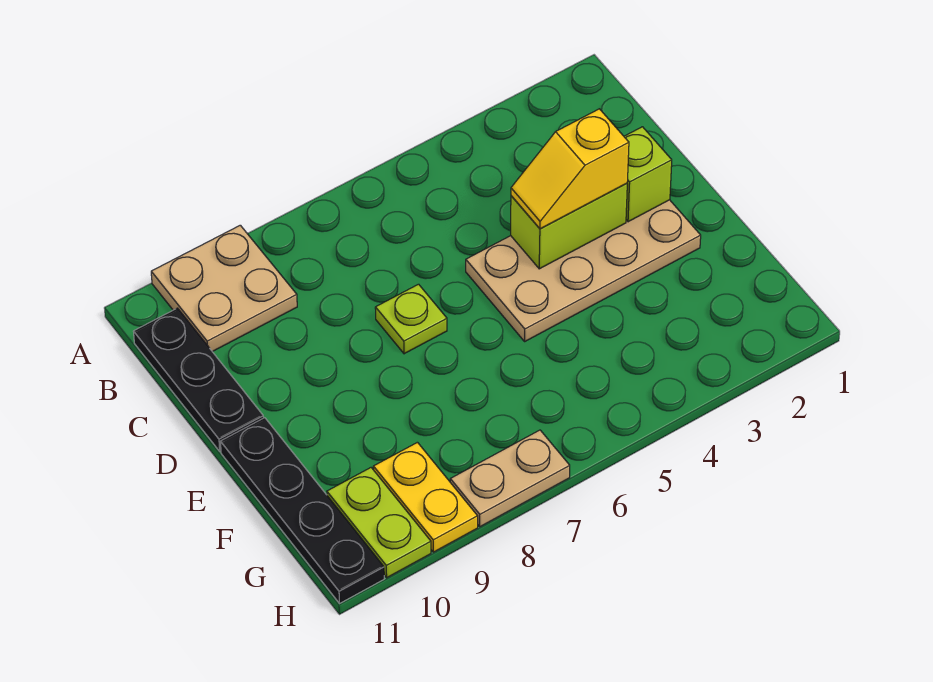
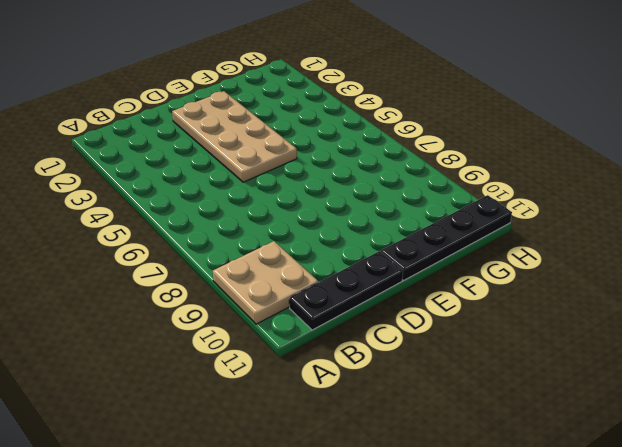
none -> lime 1x1 plate [375,284,447,354]
none -> yellow 1x2 plate [373,442,478,552]

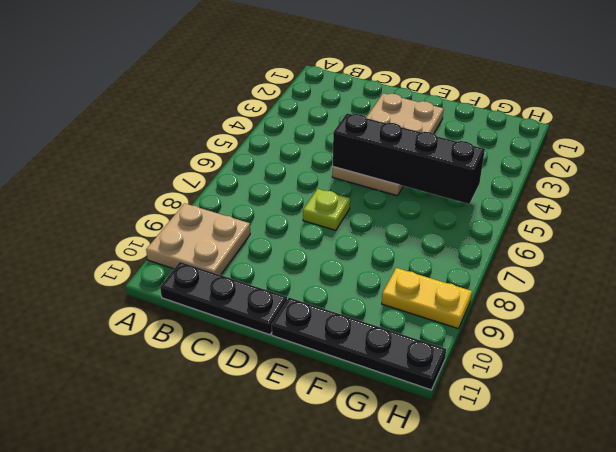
black 1x4 brick [333,113,485,204] -> none
none -> lime 1x2 plate [327,468,431,578]
none -> tan 1x2 plate [450,430,570,527]

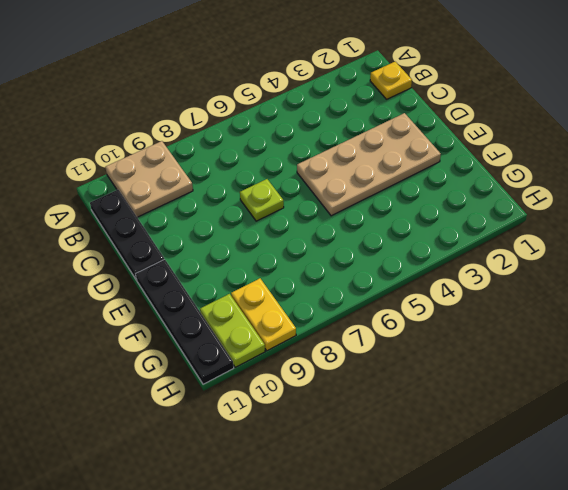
yellow 1x1 plate [370,62,412,99] -> none
none -> tan 1x2 plate [450,430,570,527]
none -> lime 1x1 brick [624,127,672,222]

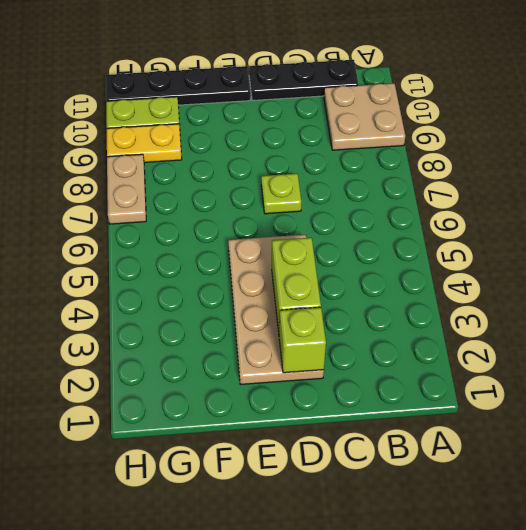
none -> yellow 1x2 slope [511,109,629,229]

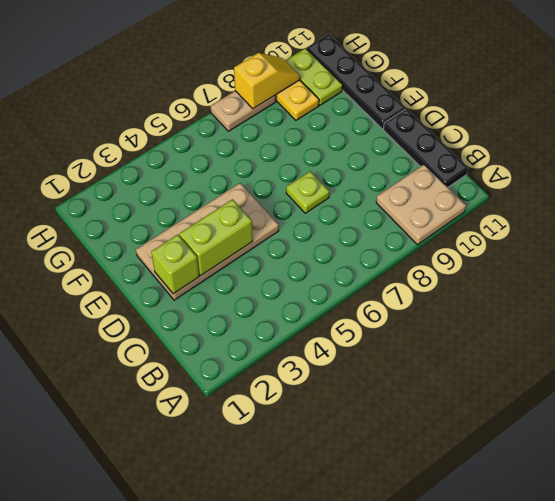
yellow 1x2 slope [234,53,300,109] -> yellow 1x2 slope moved to [511,109,629,229]

